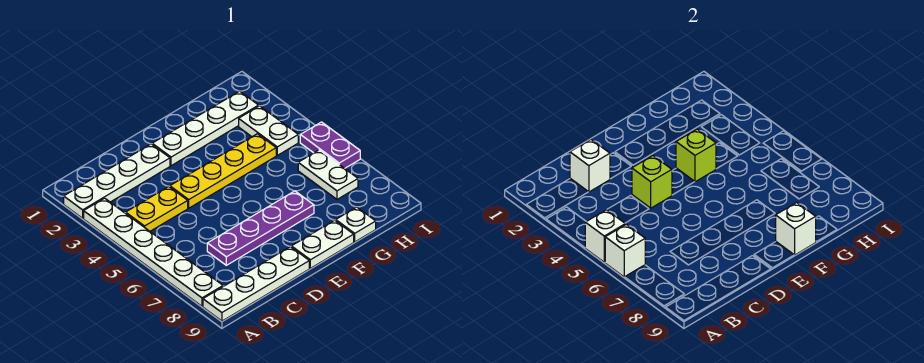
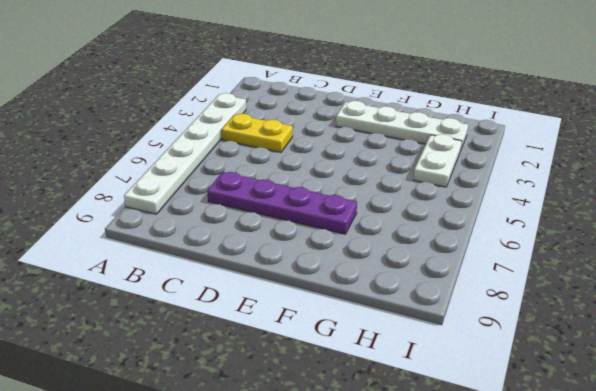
none -> white 1x4 plate [64,144,170,218]
none -> white 1x4 plate [203,247,309,321]
none -> yellow 1x4 plate [170,134,276,208]

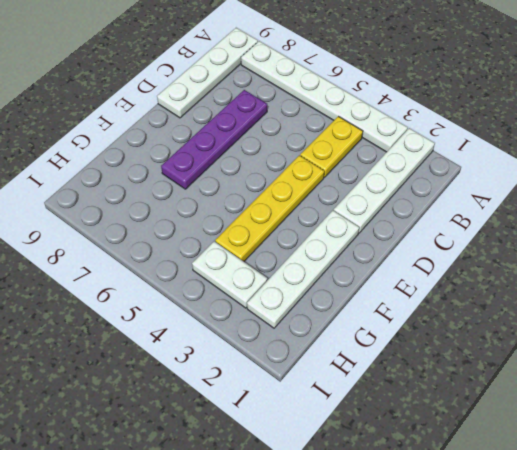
none -> white 1x2 plate [291,220,354,268]
none -> white 1x1 plate [336,207,376,242]
none -> white 1x2 plate [298,150,358,199]

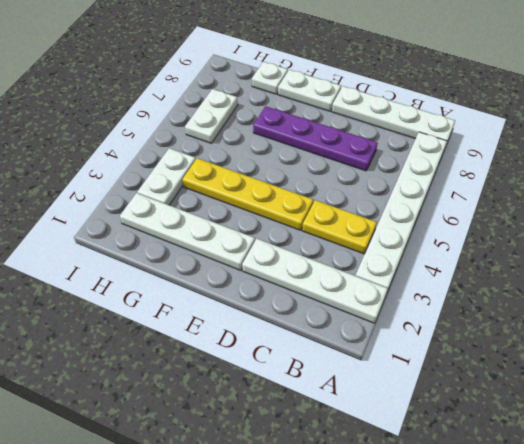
none -> purple 1x2 plate [300,122,360,168]
none -> white 1x1 brick [585,210,625,262]
none -> white 1x1 brick [605,224,645,277]

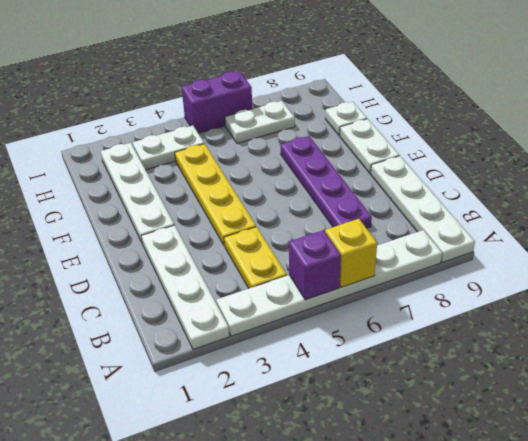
purple 1x1 brick [289,230,341,300] -> white 1x1 brick [585,210,625,262]
yellow 1x1 brick [325,219,377,287] -> white 1x1 brick [605,224,645,277]
purple 1x2 brick [182,71,252,133] -> purple 1x2 plate [300,122,360,168]
none -> white 1x1 brick [570,140,610,192]
none -> lime 1x1 brick [632,156,672,208]
none -> lime 1x1 brick [676,129,716,182]

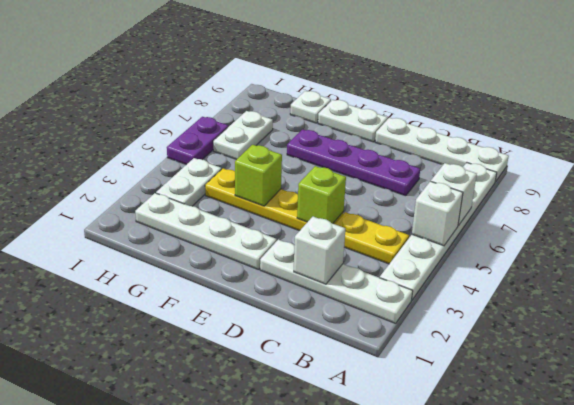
none -> white 1x1 brick [776,202,816,255]

